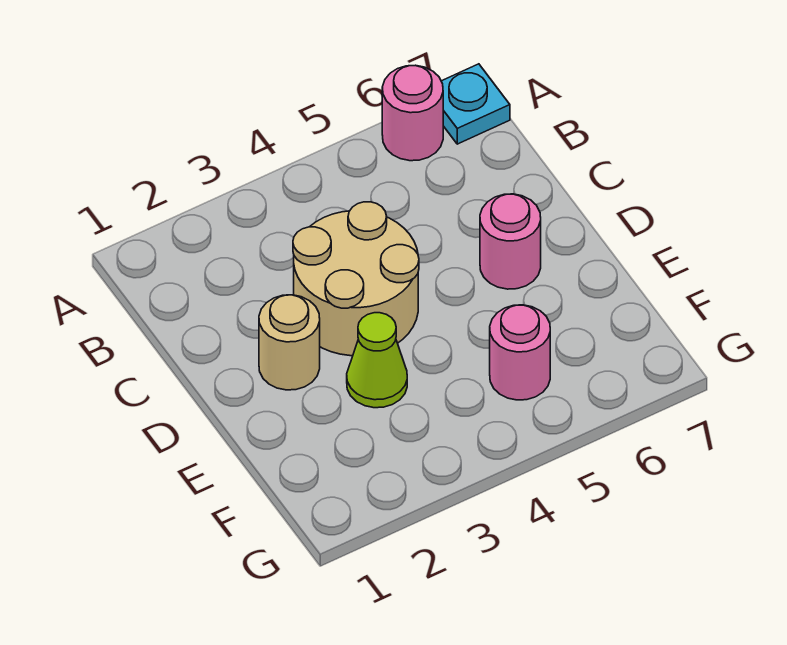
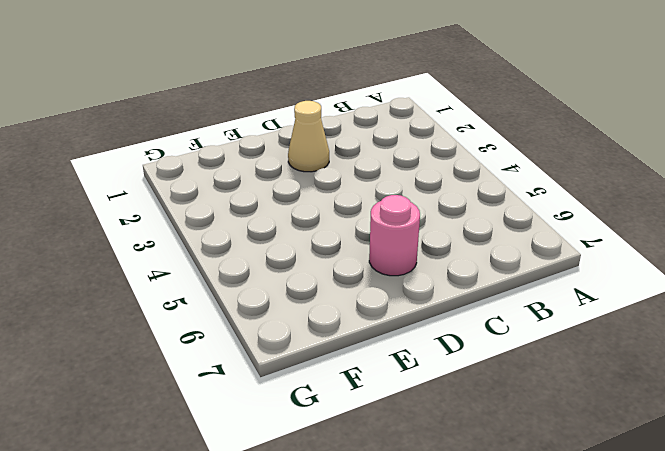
tan 1x1 cone [288,101,329,172] -> tan 1x1 round brick [259,295,320,390]
none -> pink 1x1 round brick [382,65,443,161]
none -> cyan 1x1 plate [441,64,510,144]

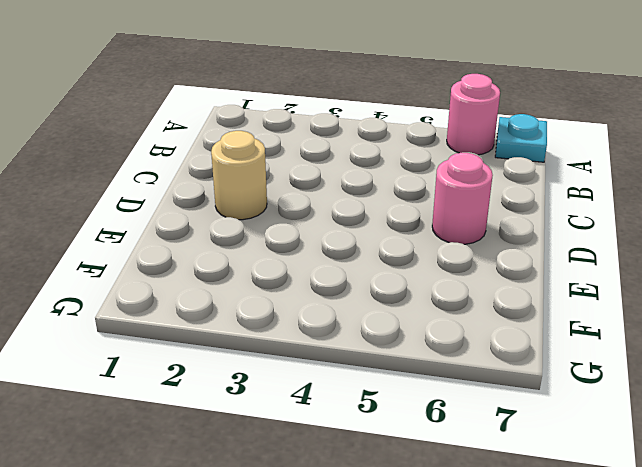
none -> tan 2x2 round brick [293,202,419,356]
none -> lime 1x1 cone [347,313,407,408]

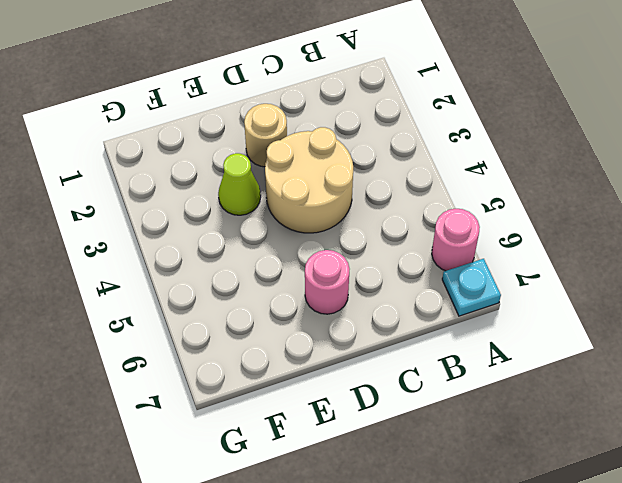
none -> pink 1x1 round brick [490,305,550,400]

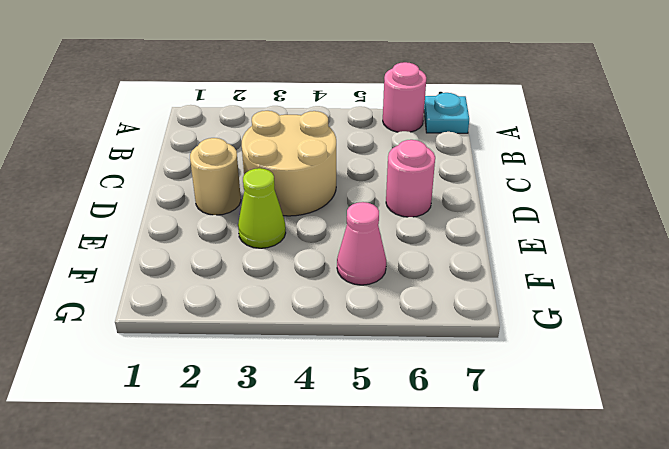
pink 1x1 cone [337,202,386,285] -> pink 1x1 round brick [490,305,550,400]

